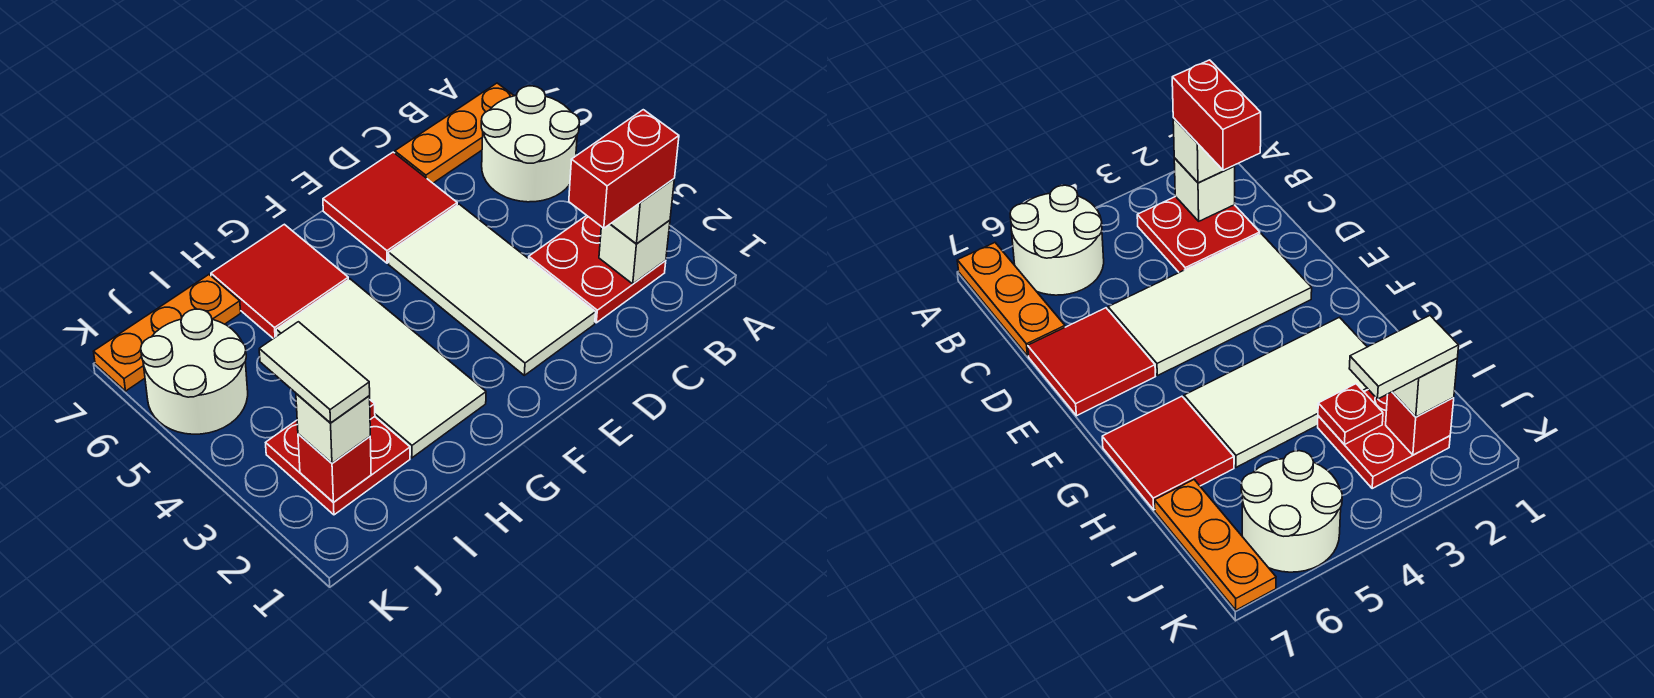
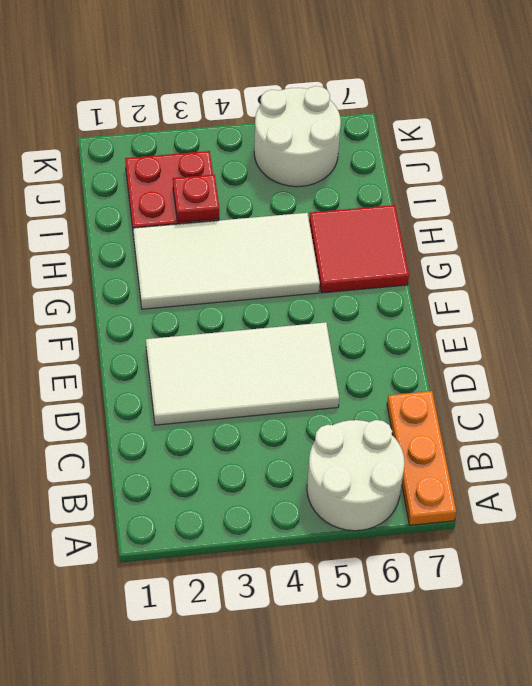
none -> red 2x2 plate [529,215,666,323]
none -> red 2x2 tile [323,152,457,263]
none -> orange 1x3 plate [93,275,241,391]

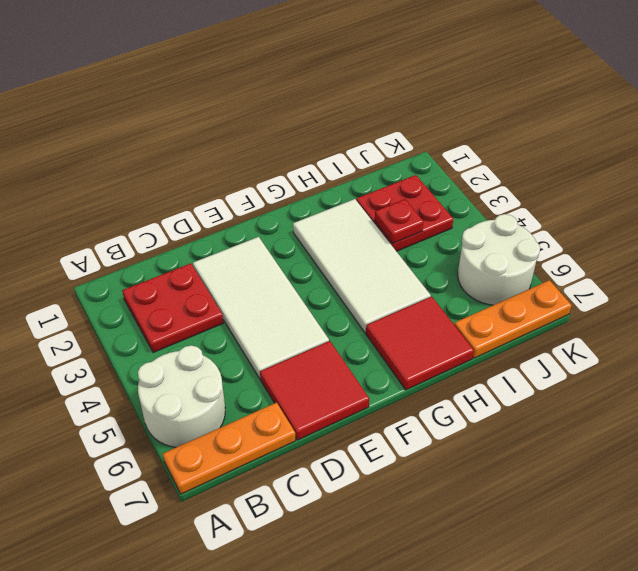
none -> white 1x1 brick [599,220,670,284]
none -> red 1x1 brick [298,434,371,502]
none -> white 1x1 brick [611,179,674,244]

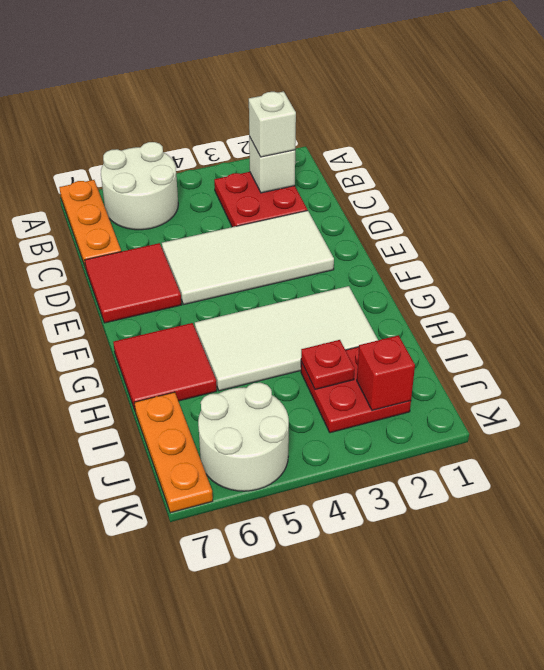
none -> white 1x1 brick [296,394,370,463]
none -> red 1x2 brick [569,110,679,228]
none -> white 1x2 tile [259,322,370,423]

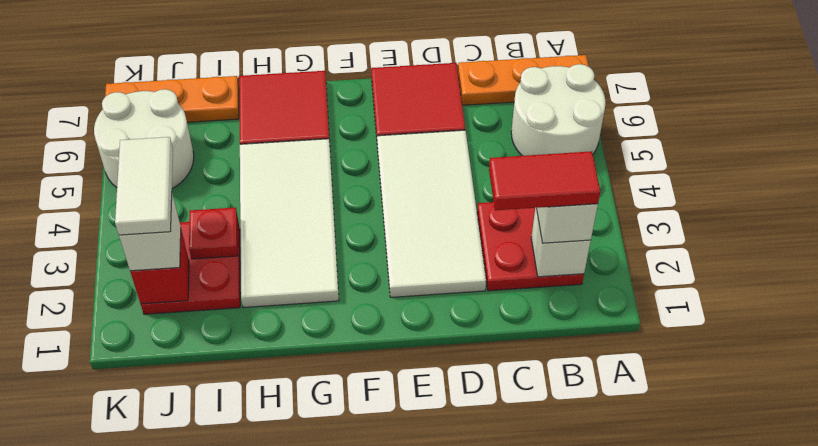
red 1x2 tile [489,151,600,210] -> red 1x2 brick [569,110,679,228]

